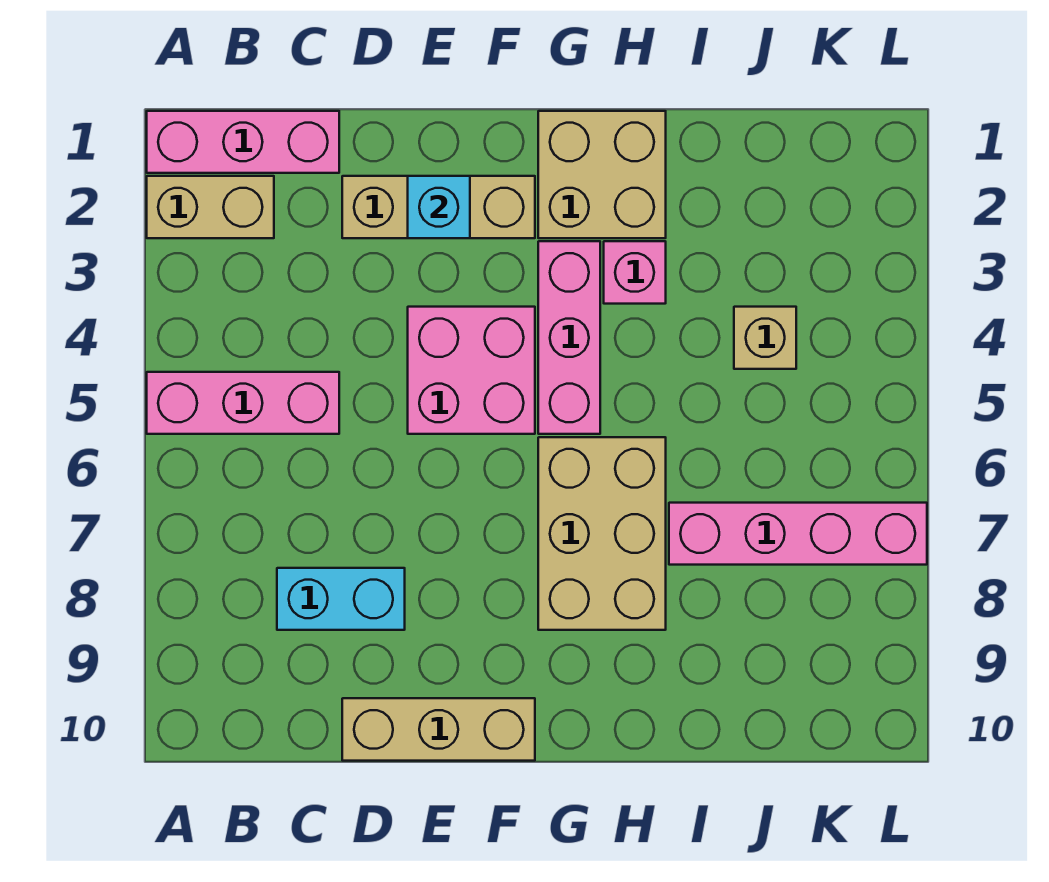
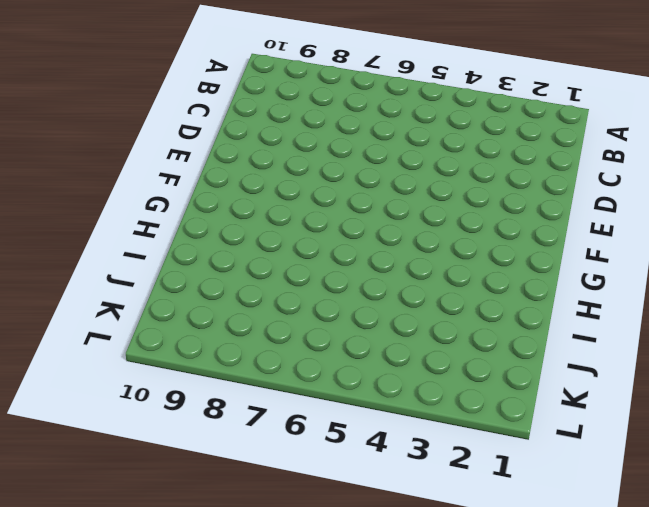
none -> pink 1x3 brick [147,111,339,173]
none -> tan 1x2 brick [147,176,274,238]
none -> pink 1x3 brick [147,372,339,434]

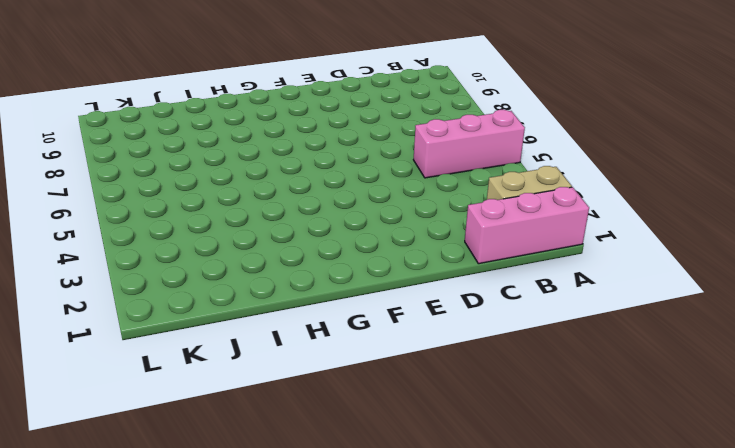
none -> cyan 1x2 brick [277,568,405,630]
none -> tan 1x3 brick [342,176,535,238]
none -> tan 1x3 brick [342,698,535,761]

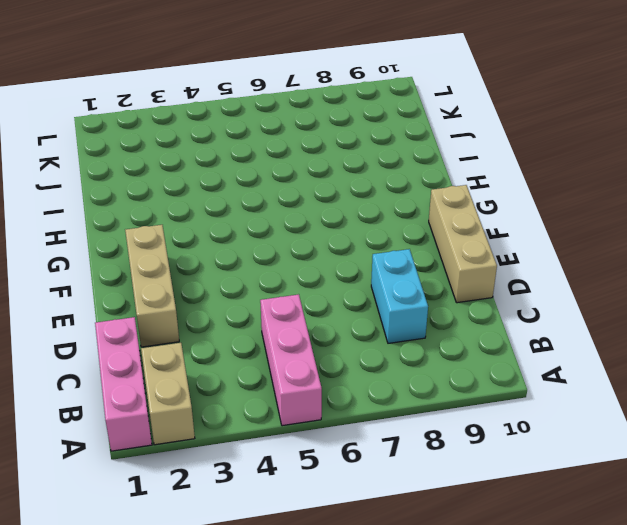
none -> pink 2x2 brick [408,307,535,434]
none -> tan 2x2 brick [538,111,666,238]
none -> pink 1x3 brick [538,241,600,434]

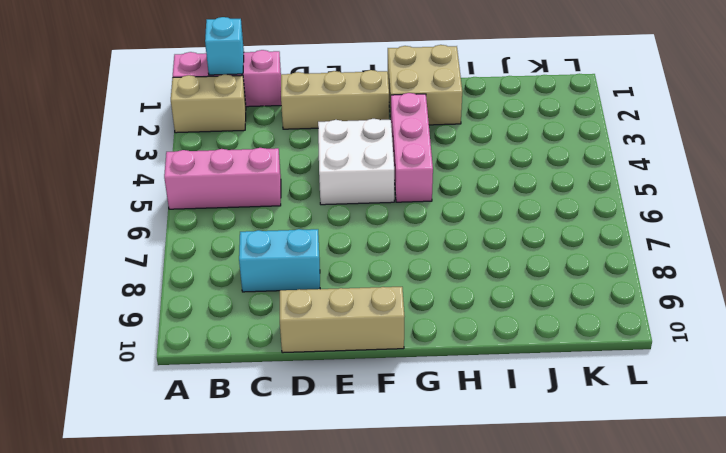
cyan 1x1 brick [205,17,244,75] -> cyan 1x1 brick moved to [408,176,470,238]
white 2x2 brick [318,119,394,205] -> pink 2x2 brick [408,307,535,434]
none -> tan 2x3 brick [538,437,666,630]
none -> pink 1x1 brick [604,241,666,304]
none -> pink 1x4 brick [669,503,927,565]

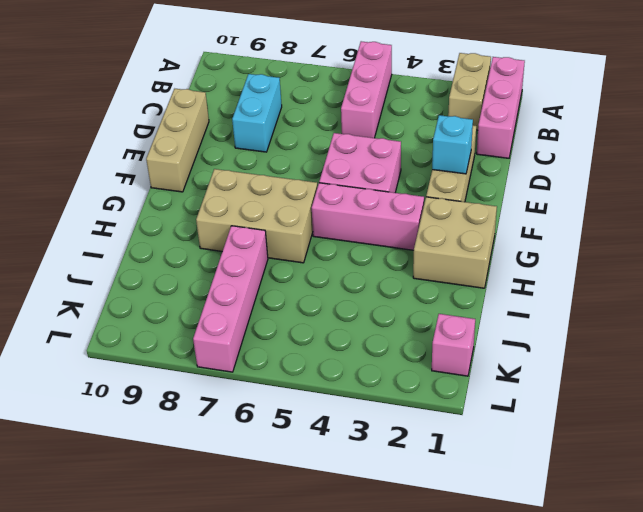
pink 1x1 brick [432,314,475,376] -> pink 1x1 brick moved to [604,241,666,304]
none -> tan 1x1 brick [734,307,796,369]

